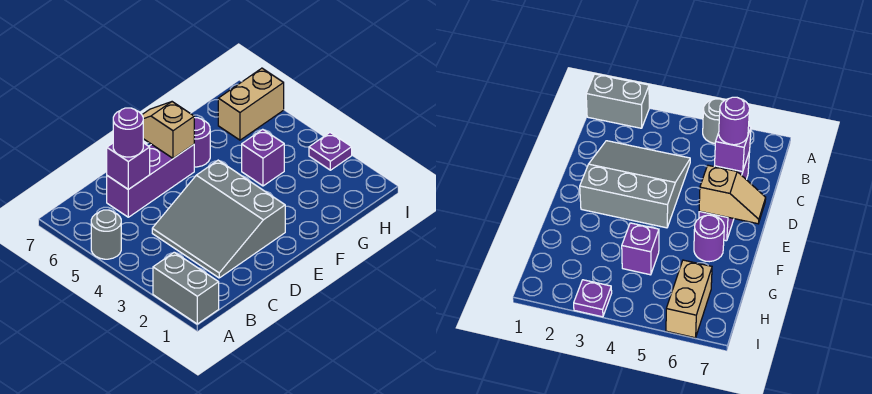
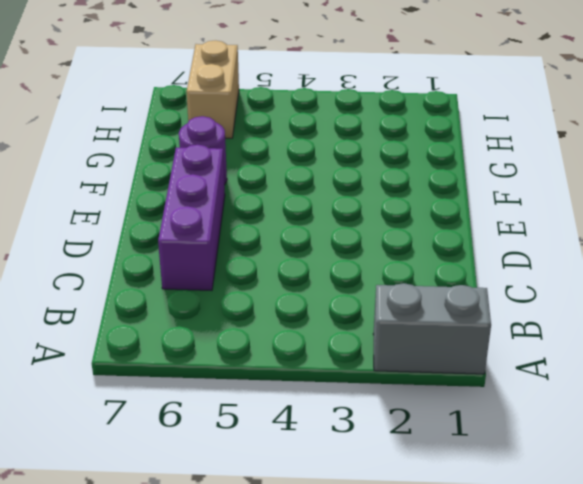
none -> grey 1x1 round brick [91,210,121,259]
none -> grey 3x3 slope [152,160,285,278]

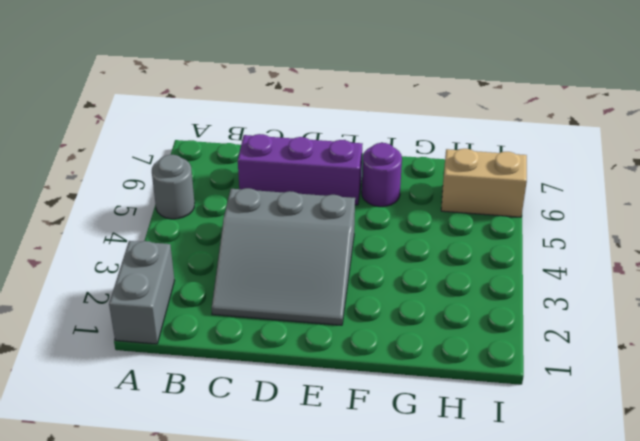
grey 3x3 slope [212,188,355,325] -> grey 3x3 slope turned to [152,160,285,278]
none -> purple 1x1 brick [242,129,284,186]
none -> purple 1x1 plate [309,133,352,170]

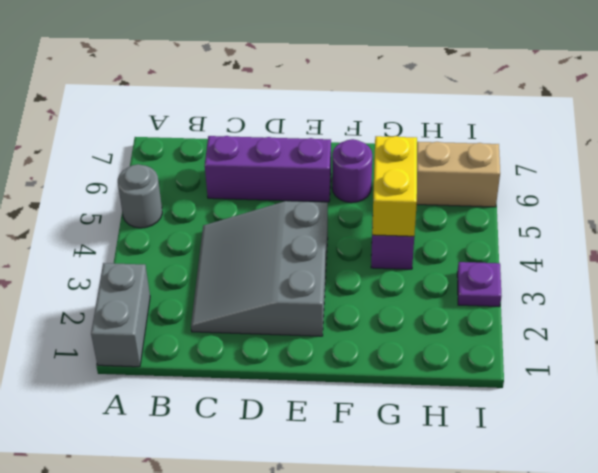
yellow 1x2 brick [372,136,417,236] -> none
none -> purple 1x1 brick [107,143,150,189]
none -> tan 1x2 slope [142,102,194,158]

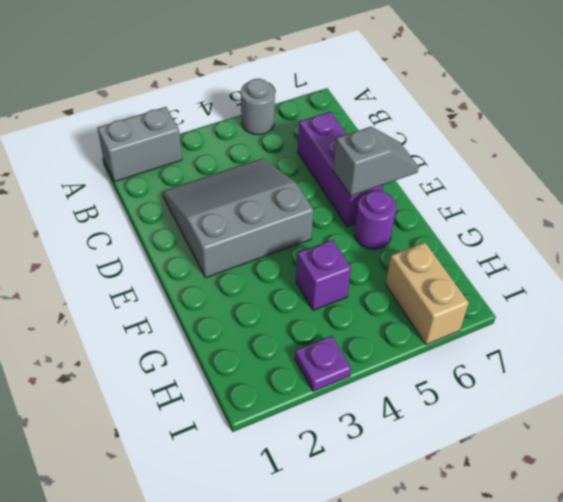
grey 1x2 slope [333,127,419,196] -> tan 1x2 slope [142,102,194,158]
none -> purple 1x1 brick [107,143,150,189]
none -> purple 1x1 round brick [113,108,143,157]

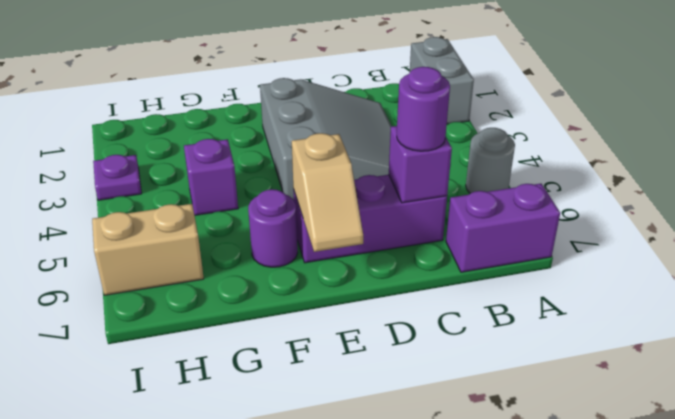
purple 1x2 brick [446,184,560,272] -> none

